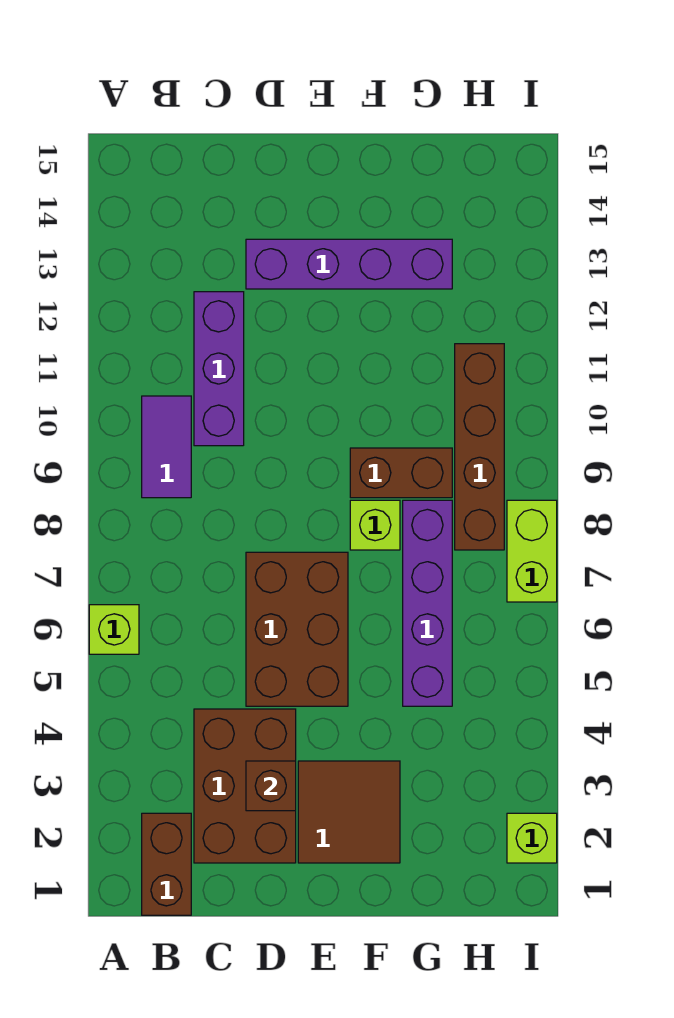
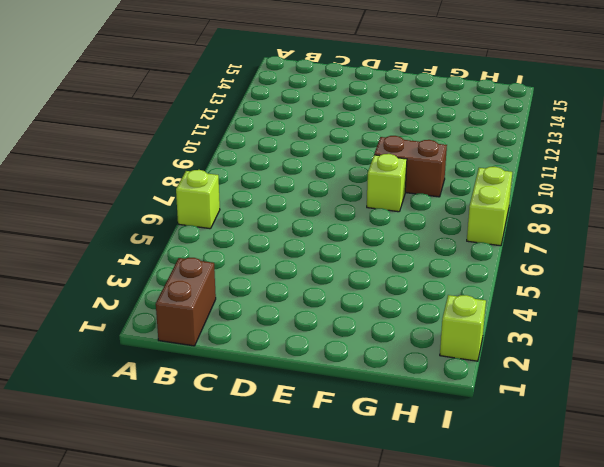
none -> purple 1x2 tile [142,396,191,498]
none -> brown 2x3 brick [194,709,296,863]
none -> purple 1x3 brick [194,292,244,446]

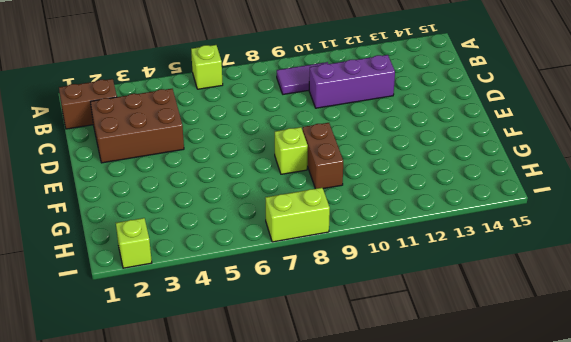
none -> brown 2x3 brick [246,552,348,706]
none -> purple 1x4 brick [246,239,452,289]
none -> brown 2x2 tile [298,761,400,863]

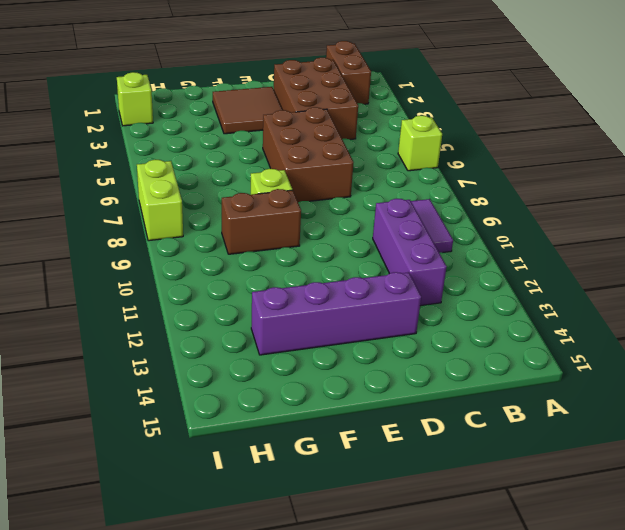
none -> purple 1x4 brick [403,500,452,706]
none -> brown 1x4 brick [455,344,504,550]
none -> brown 1x1 brick [246,761,296,811]

